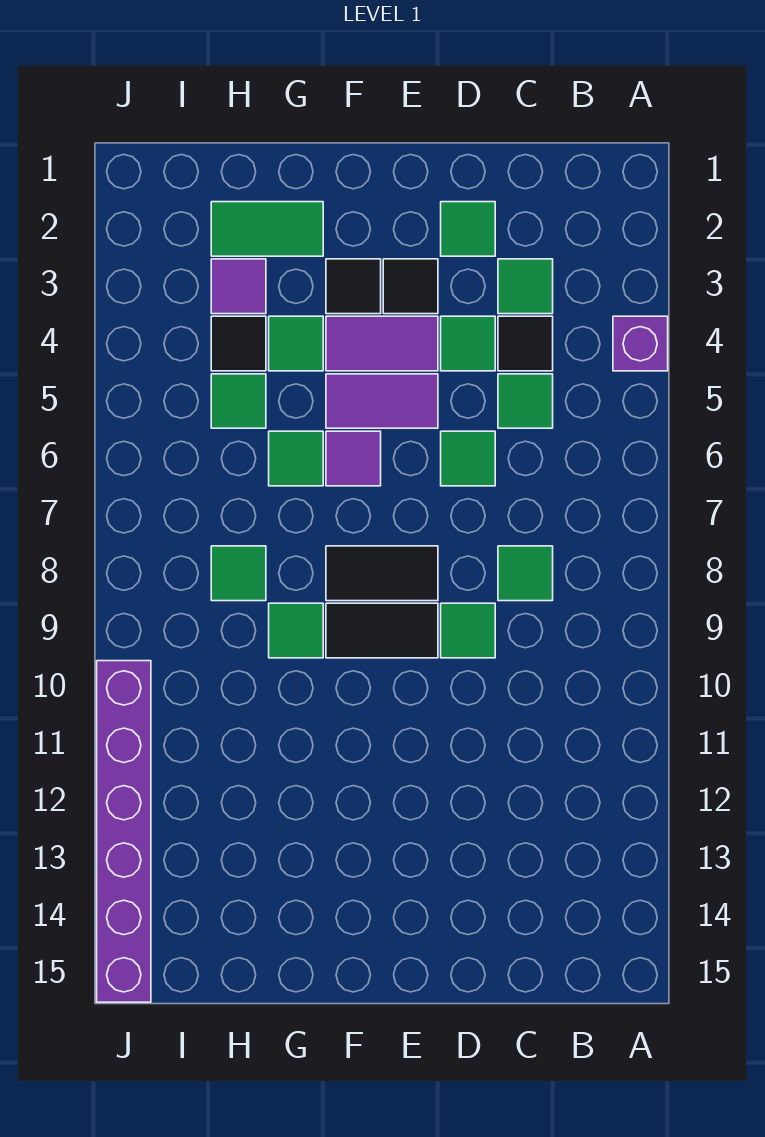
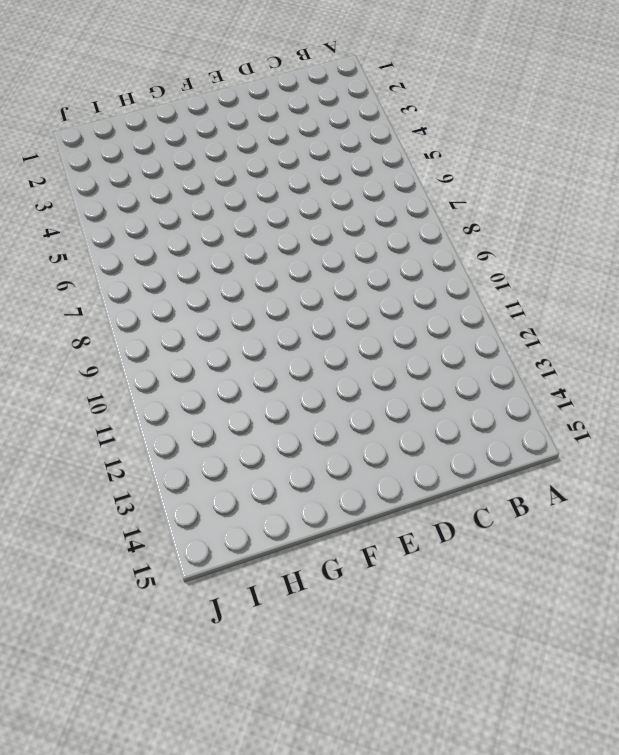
none -> purple 1x1 brick [613,316,668,371]
none -> green 1x1 tile [498,259,553,314]
none -> black 1x1 tile [498,316,553,371]

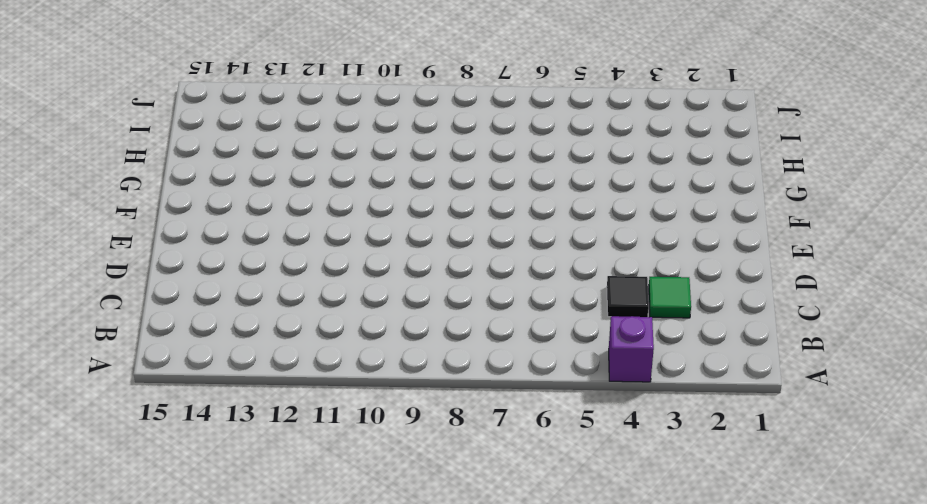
none -> green 1x1 tile [498,374,553,428]
none -> green 1x1 tile [498,546,553,601]
none -> green 1x1 tile [441,202,495,256]

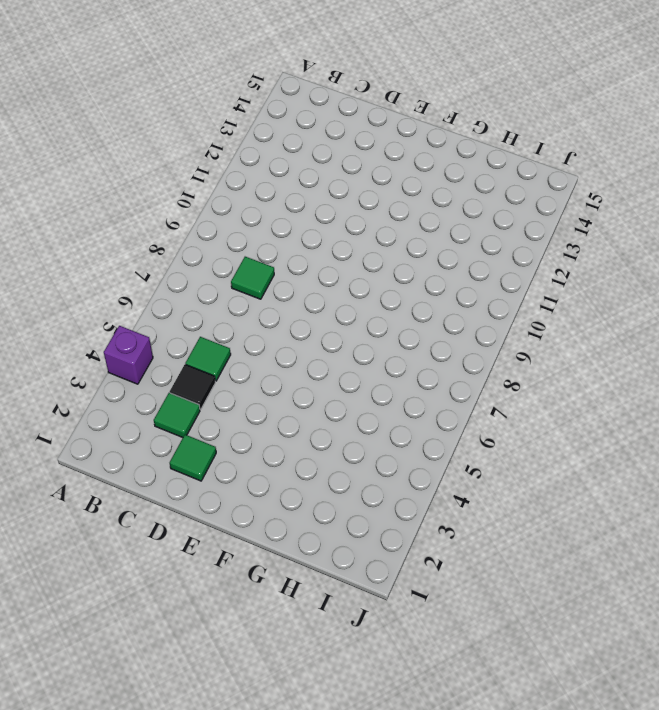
none -> green 1x1 tile [441,316,495,371]
none -> green 1x1 tile [441,431,495,486]
none -> green 1x1 tile [441,603,495,658]

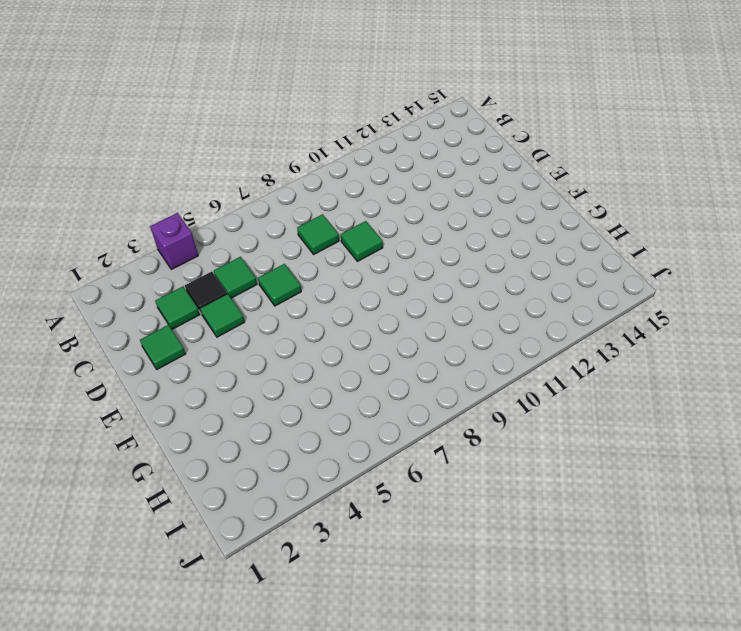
none -> black 1x1 tile [383,259,438,314]
none -> purple 1x2 tile [326,316,438,371]
none -> purple 1x2 tile [326,374,438,428]

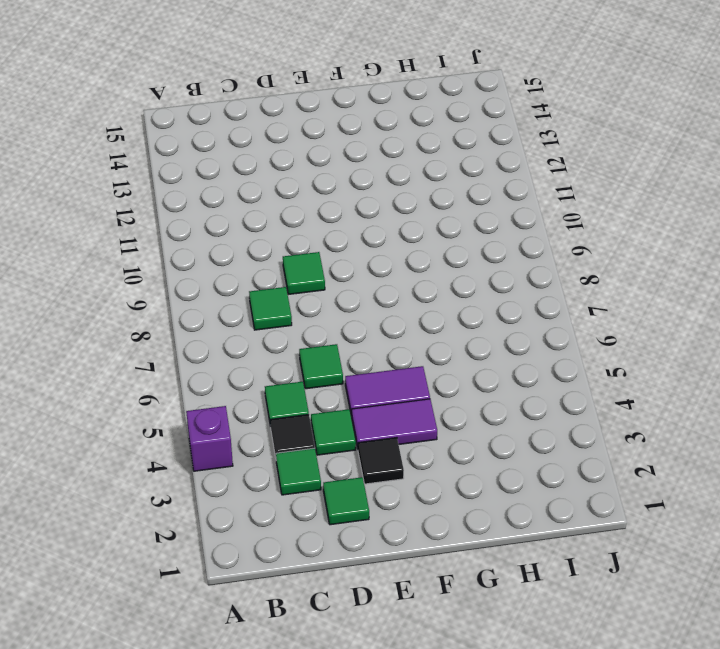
none -> black 1x2 tile [326,546,438,601]
none -> black 1x2 tile [326,603,438,658]
none -> black 1x1 tile [326,259,381,314]

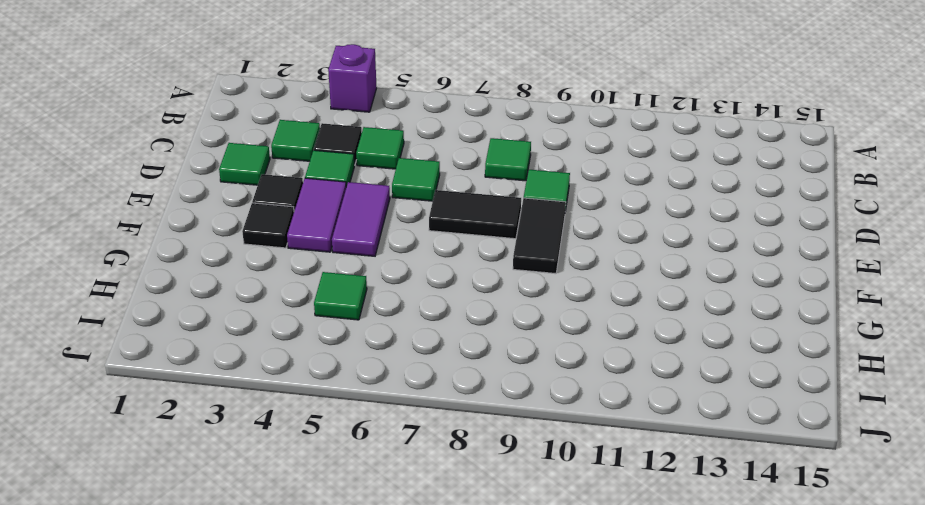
black 1x2 tile [429,190,521,239] -> black 1x2 tile turned to [326,546,438,601]
none -> purple 1x1 tile [326,431,381,486]
none -> green 1x2 tile [211,202,323,256]
none -> green 1x1 tile [269,316,323,371]

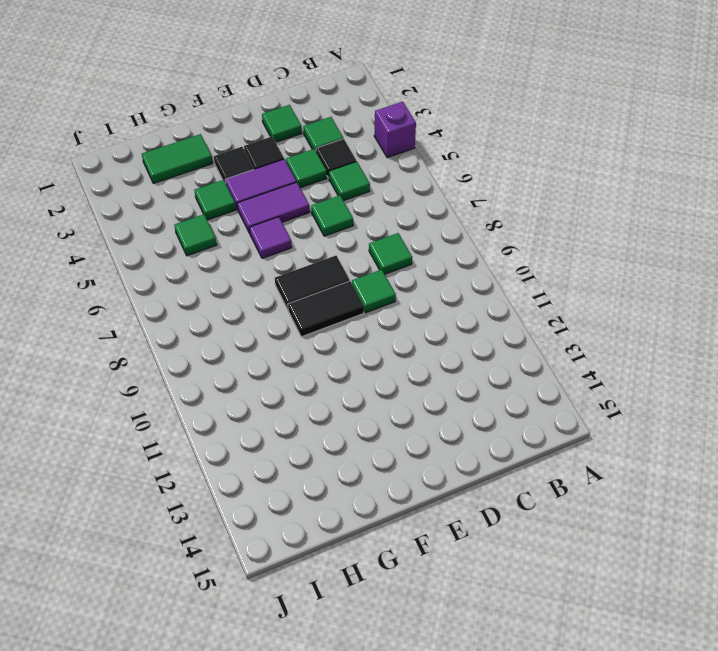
none -> green 1x1 tile [269,431,323,486]
none -> green 1x1 tile [269,603,323,658]
none -> purple 1x1 tile [211,259,266,314]

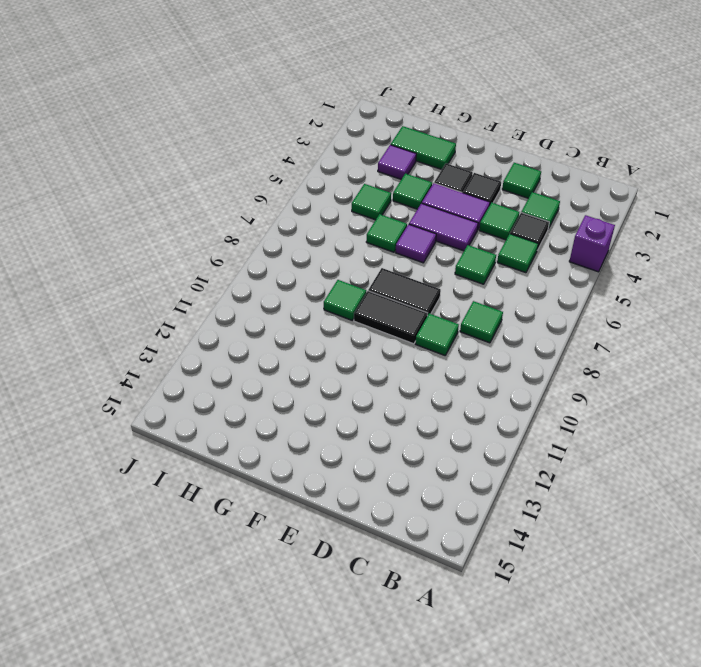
none -> black 1x1 tile [211,316,266,371]
none -> green 1x1 tile [211,546,266,601]
none -> purple 1x6 brick [97,661,151,1002]

